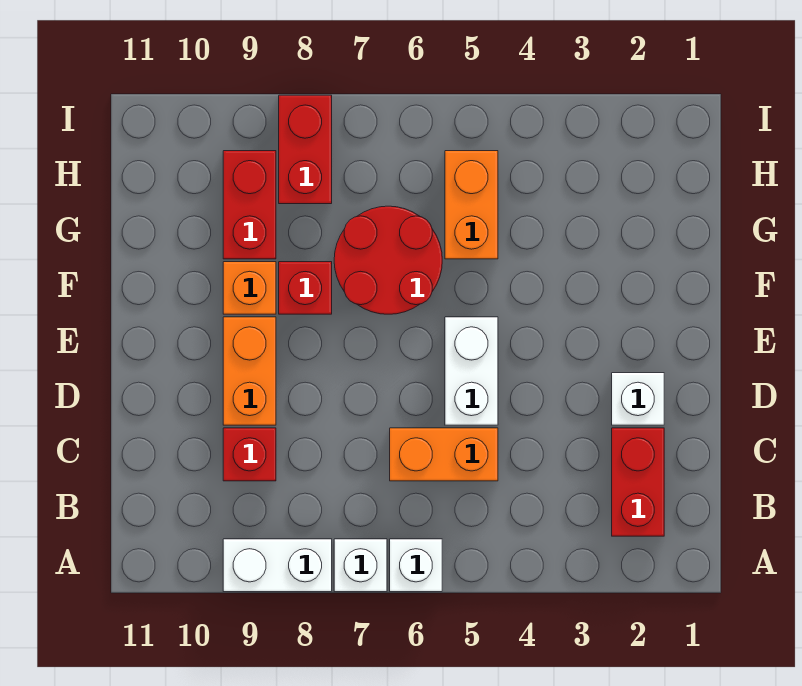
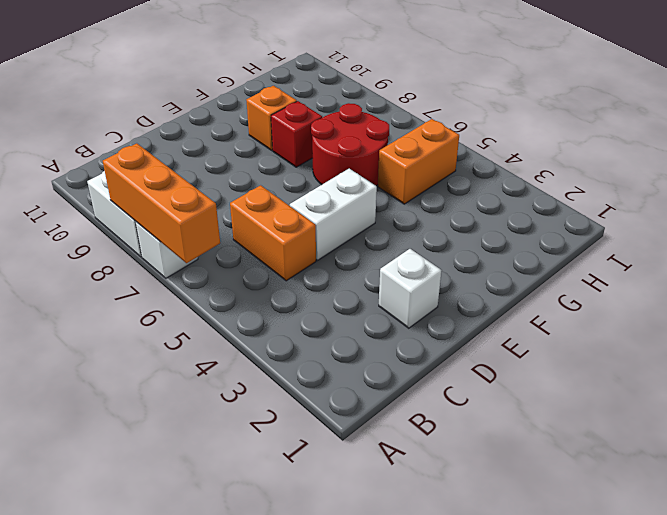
orange 1x3 brick [103,143,220,263] -> none
none -> white 1x1 brick [390,539,442,592]
none -> red 1x2 brick [612,428,664,536]
none -> red 1x1 brick [223,428,276,481]

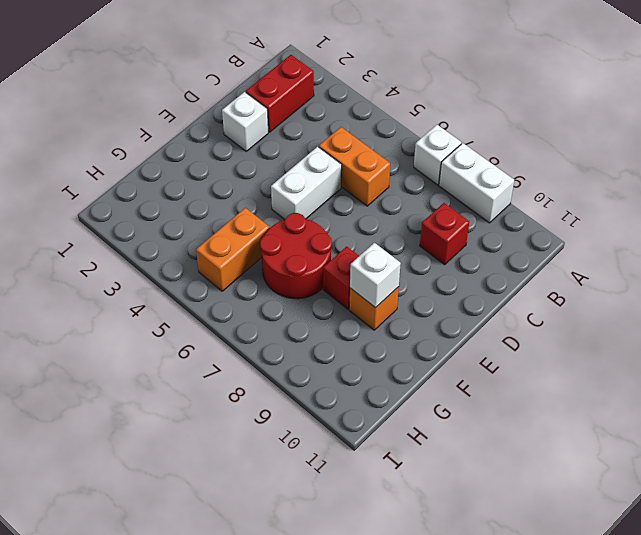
white 1x1 brick [350,243,401,308] -> white 1x1 brick moved to [390,539,442,592]
none -> orange 1x2 brick [223,317,276,425]
none -> red 1x2 brick [223,151,276,259]
none -> red 1x2 brick [279,95,332,204]

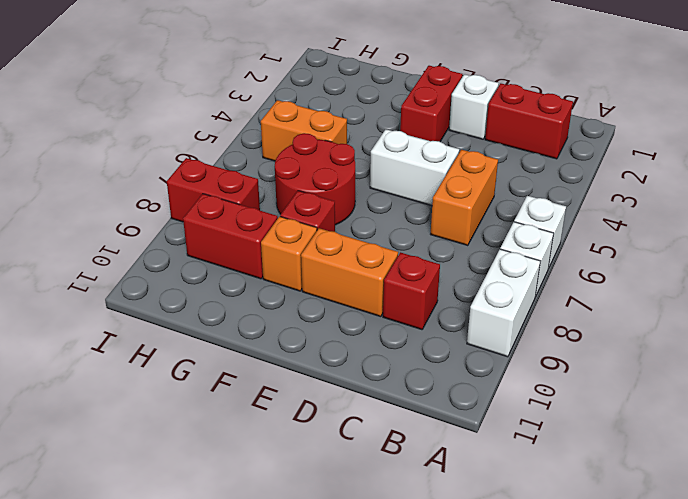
red 1x2 brick [400,66,462,142] -> none

